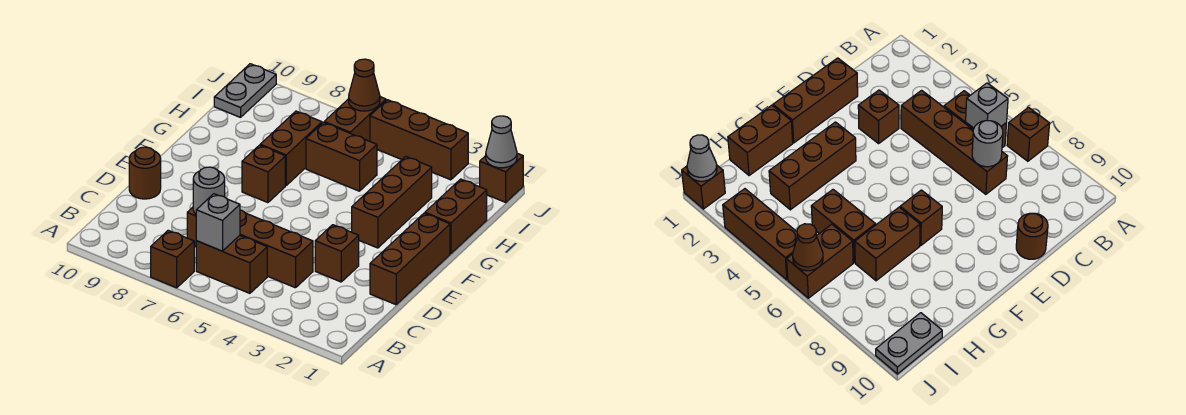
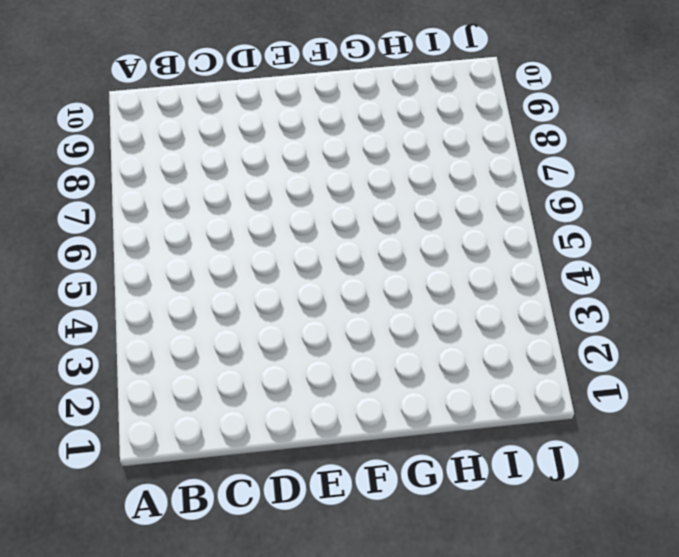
none -> brown 1x1 brick [151,230,194,288]
none -> brown 1x2 brick [196,235,267,293]
none -> brown 1x4 brick [187,207,313,288]

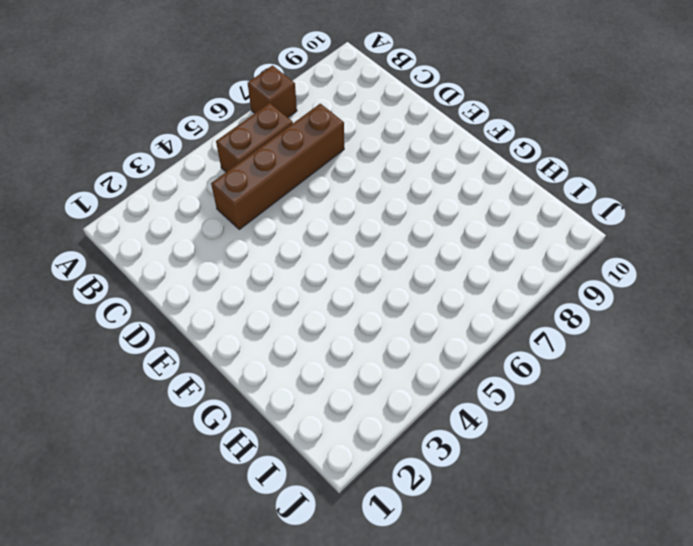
none -> brown 1x3 brick [370,213,450,305]
none -> brown 1x1 brick [315,225,359,282]
none -> brown 1x1 round brick [129,147,161,199]

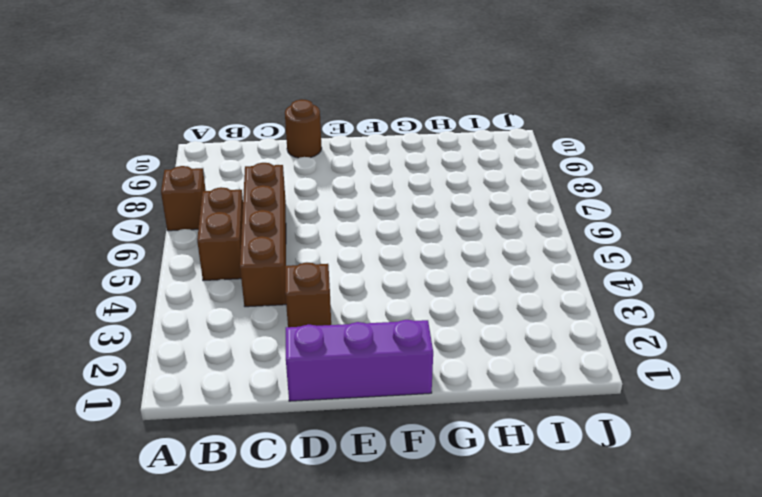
purple 1x3 brick [286,320,433,401] -> brown 1x3 brick [370,213,450,305]
none -> brown 1x3 brick [352,156,432,248]
none -> brown 1x1 brick [242,145,285,203]
none -> brown 1x2 brick [425,179,487,254]

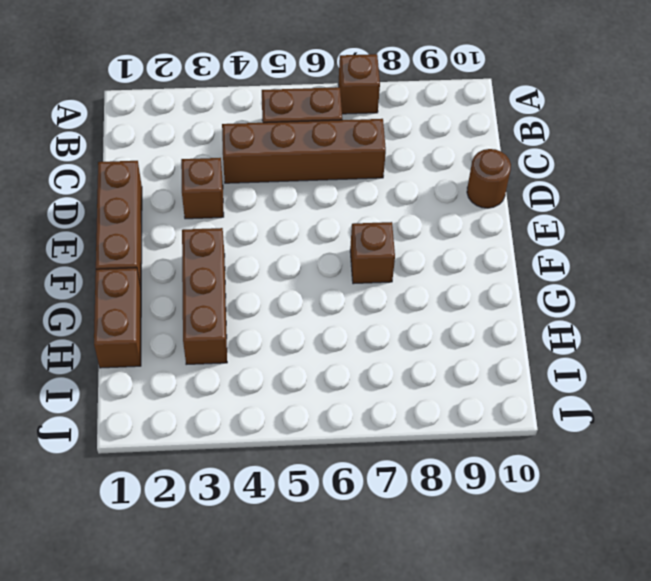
none -> brown 1x2 brick [260,111,322,185]
none -> brown 1x2 brick [306,122,377,191]
none -> brown 1x2 brick [324,97,386,141]

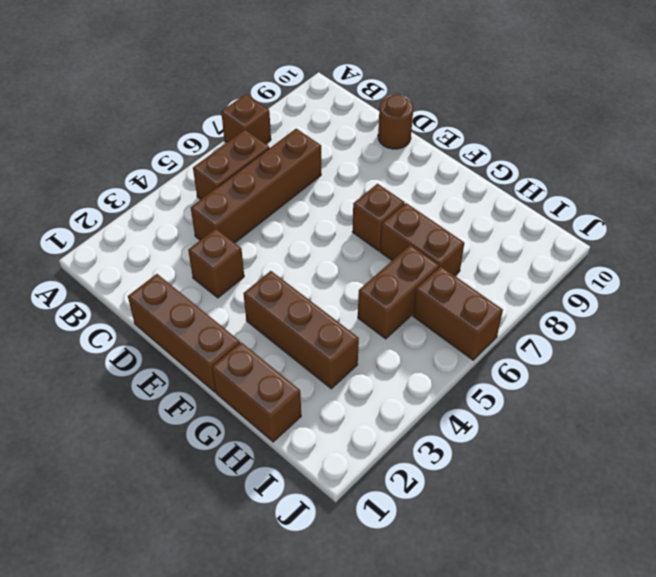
none -> grey 1x2 plate [214,64,276,117]
none -> brown 1x1 brick [480,153,523,202]
none -> brown 1x3 brick [370,100,468,180]

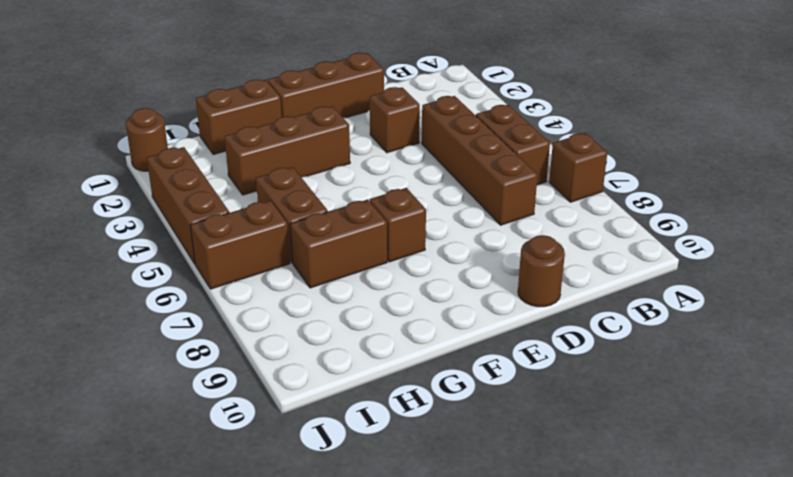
brown 1x1 round brick [126,108,168,171] -> brown 1x1 brick [480,153,523,202]
none -> grey 1x2 plate [214,64,276,117]
none -> grey 1x1 brick [196,194,240,251]
none -> grey 1x1 round brick [193,167,225,214]

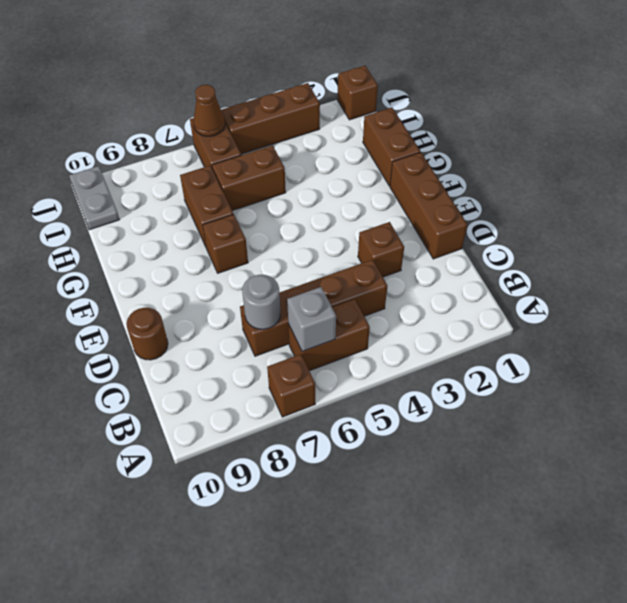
none -> brown 1x3 brick [352,156,432,248]
none -> grey 1x1 cone [486,116,517,168]

